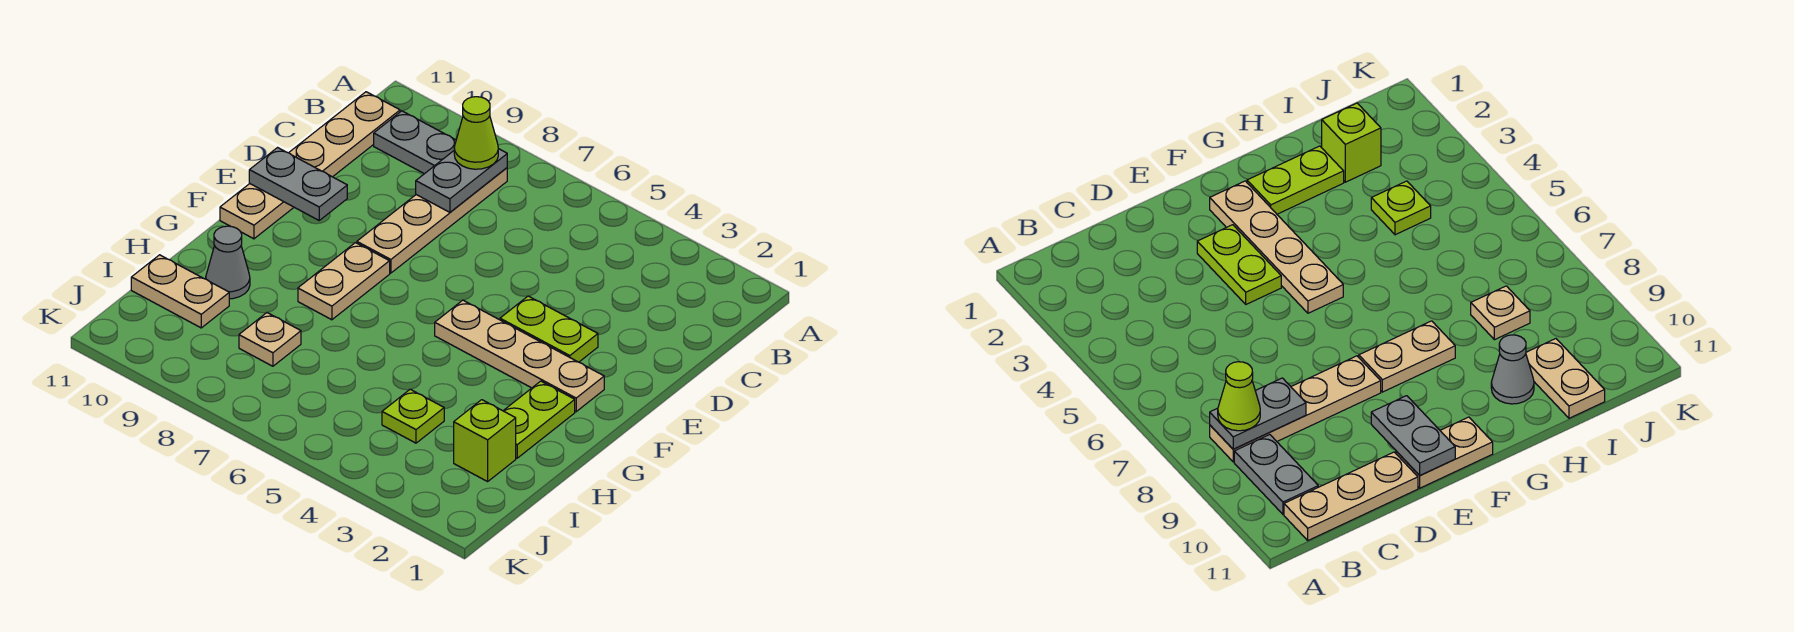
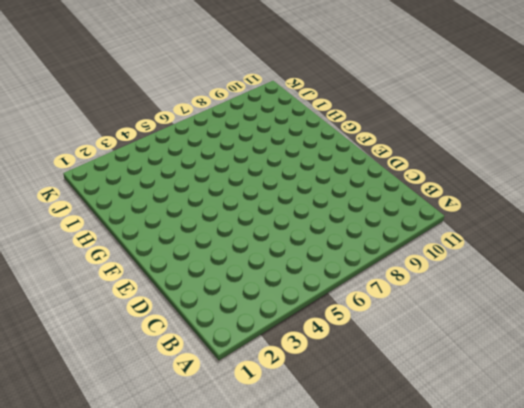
none -> tan 1x4 plate [357,168,507,273]
none -> grey 1x2 plate [374,111,456,174]
none -> tan 1x3 plate [289,92,400,177]

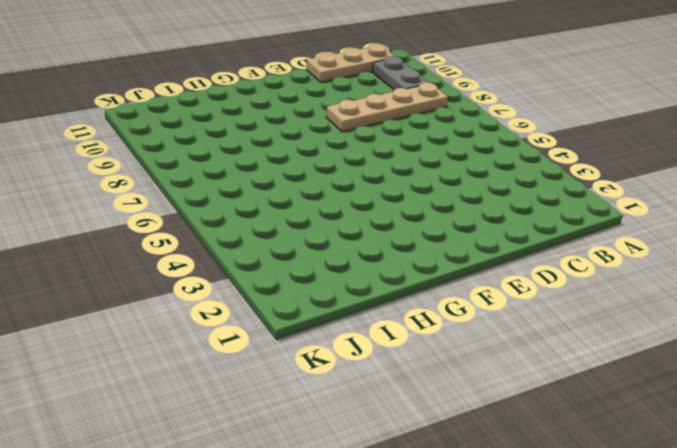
none -> lime 1x2 plate [500,296,598,362]
none -> tan 1x2 plate [220,184,294,239]
none -> tan 1x4 plate [435,300,604,412]

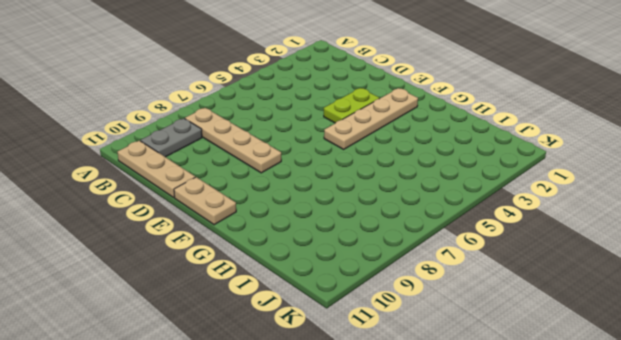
none -> tan 1x2 plate [298,243,390,320]
none -> lime 1x2 plate [503,381,575,458]
none -> grey 1x1 cone [206,226,250,299]

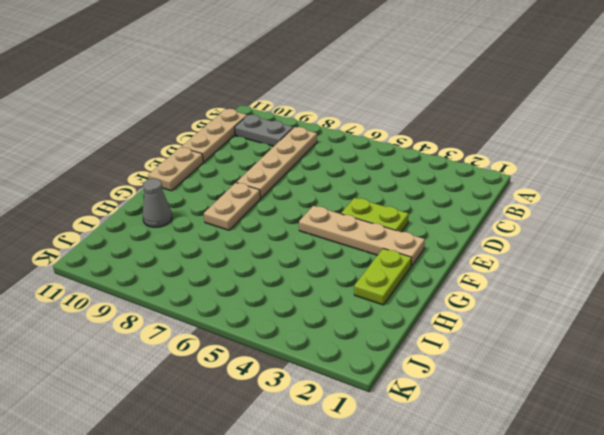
none -> lime 1x1 brick [454,400,516,482]
none -> lime 1x1 plate [382,389,444,443]
none -> tan 1x1 plate [239,313,301,366]

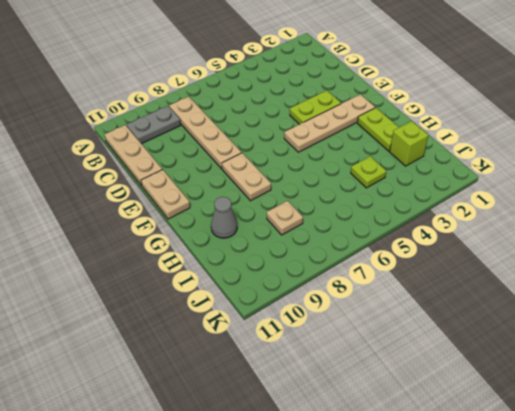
none -> tan 1x2 plate [131,255,229,328]
none -> grey 1x2 plate [416,149,507,212]
none -> grey 1x2 plate [249,148,347,220]

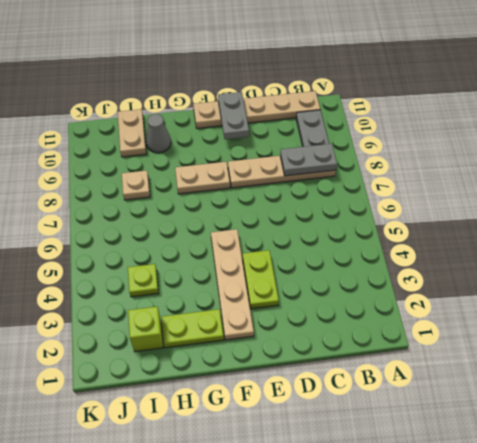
none -> lime 1x1 cone [454,97,498,169]

